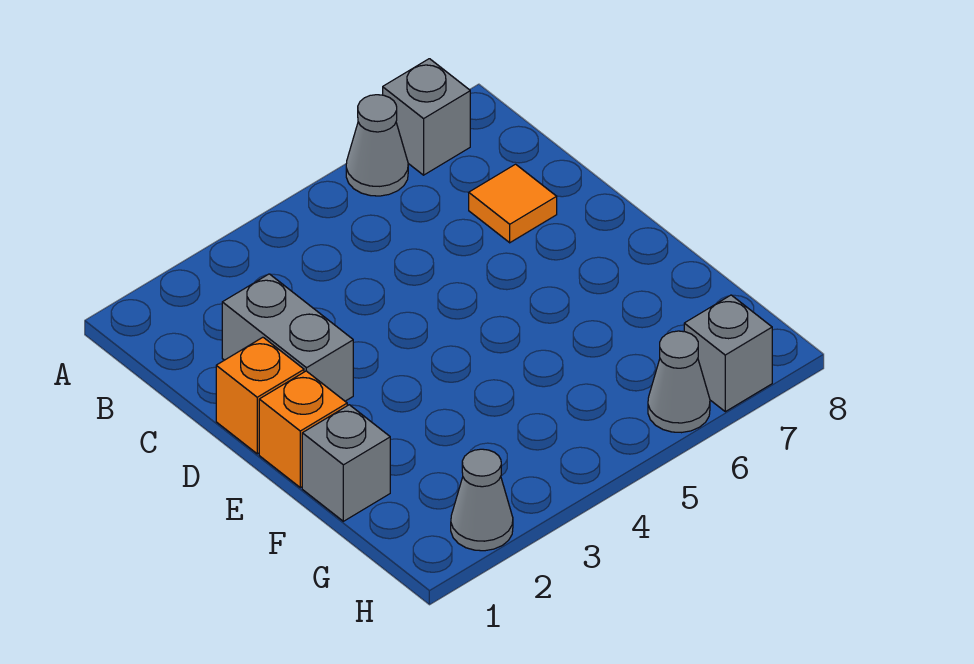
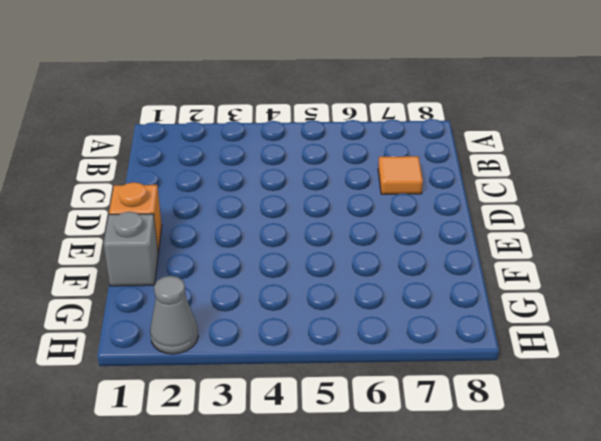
none -> grey 1x1 cone [346,95,408,196]
none -> grey 1x1 brick [383,59,470,175]

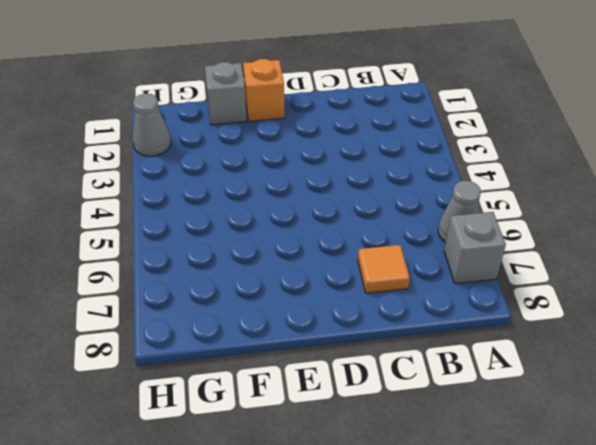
none -> grey 1x2 brick [222,274,353,401]
none -> orange 1x1 brick [216,337,304,454]

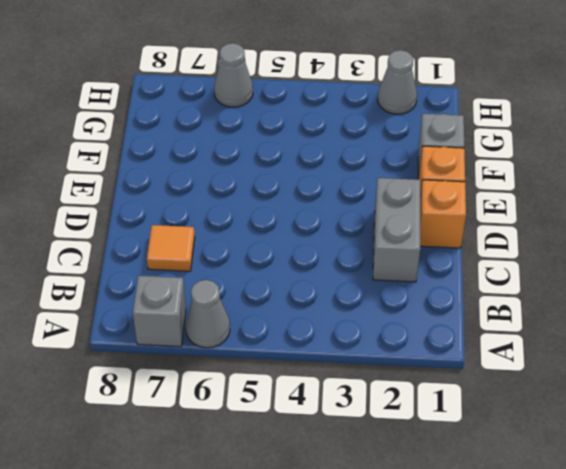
none -> grey 1x1 brick [684,295,772,412]

